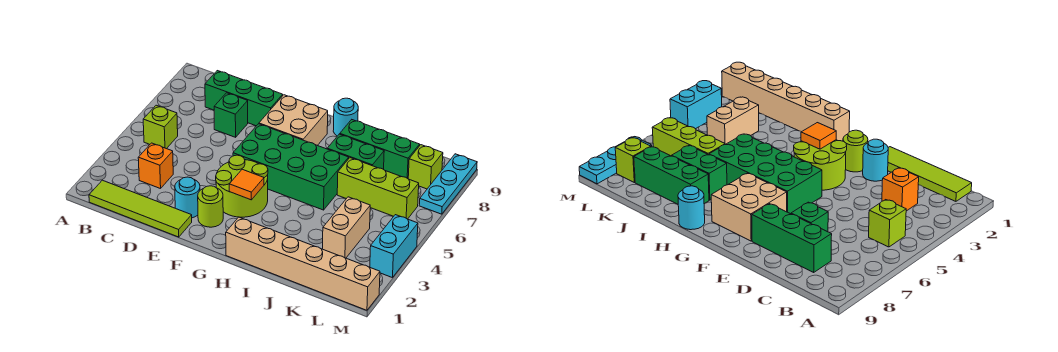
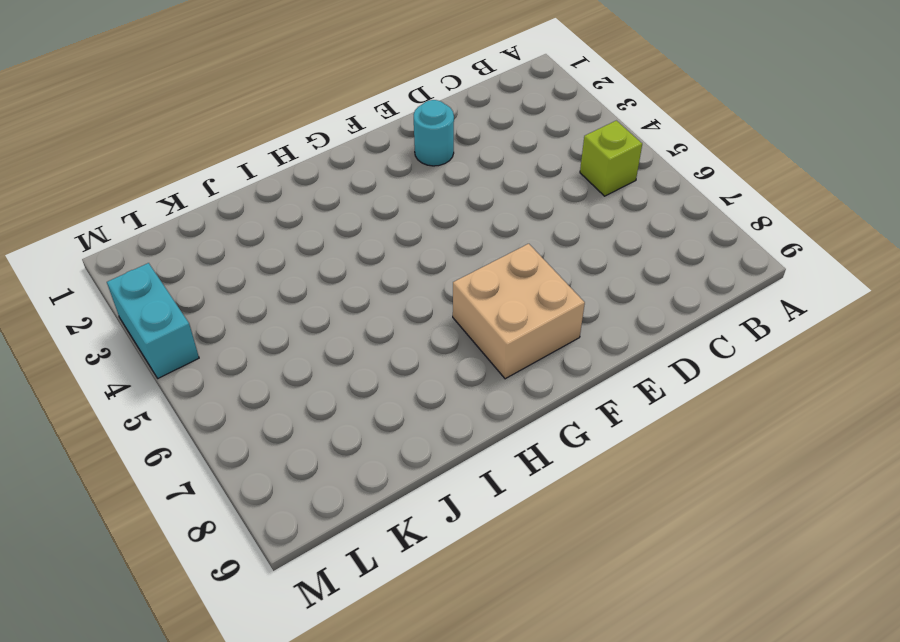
none -> lime 1x4 tile [89,180,192,237]
none -> orange 1x1 brick [138,143,173,189]
none -> green 1x3 brick [205,71,283,126]

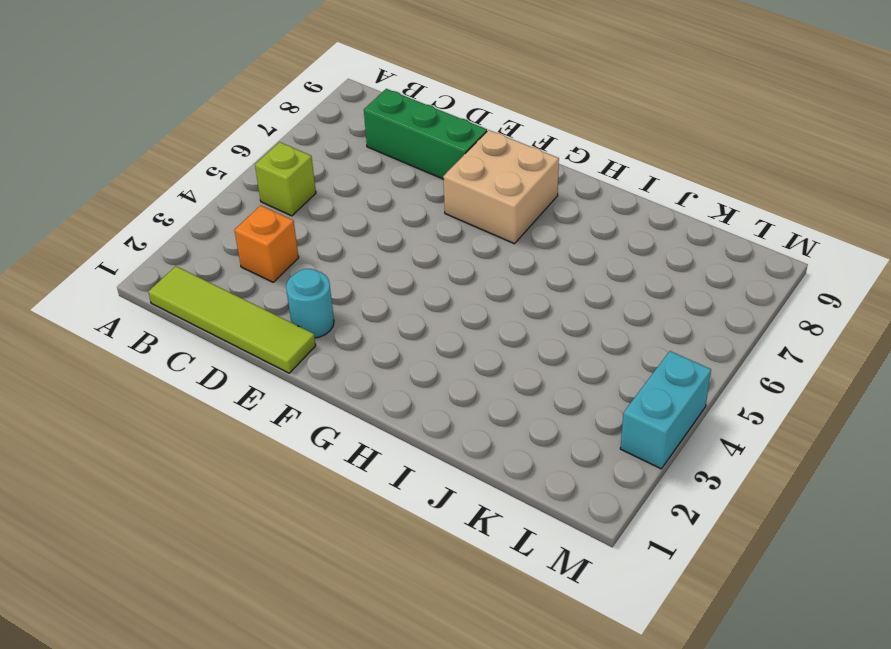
none -> green 1x1 brick [214,93,248,137]
none -> lime 1x1 round brick [198,186,223,227]
none -> lime 2x2 round brick [216,155,268,217]

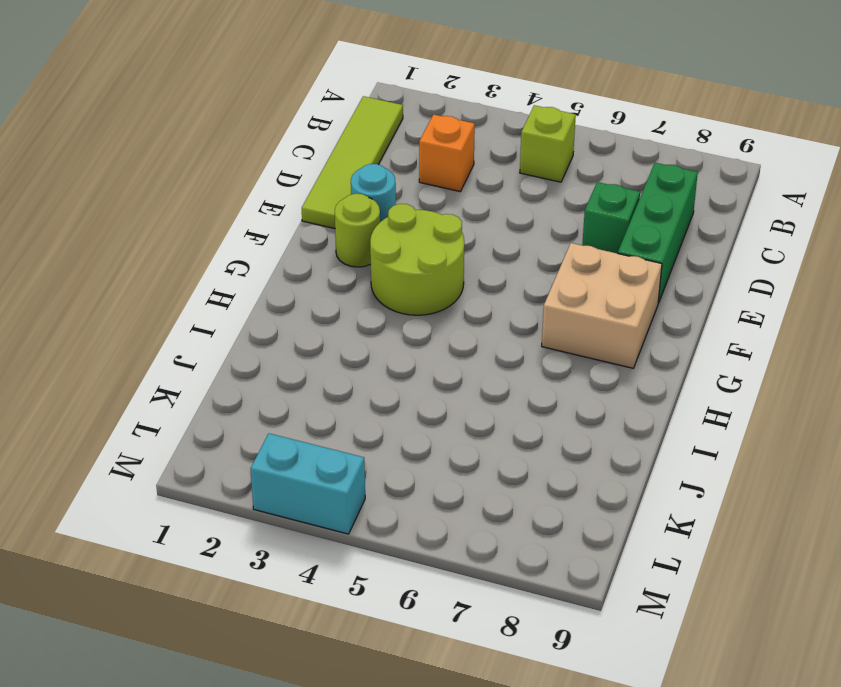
none -> green 2x4 brick [233,124,349,210]
none -> tan 1x6 brick [226,217,380,310]
none -> cyan 1x1 round brick [333,98,358,136]

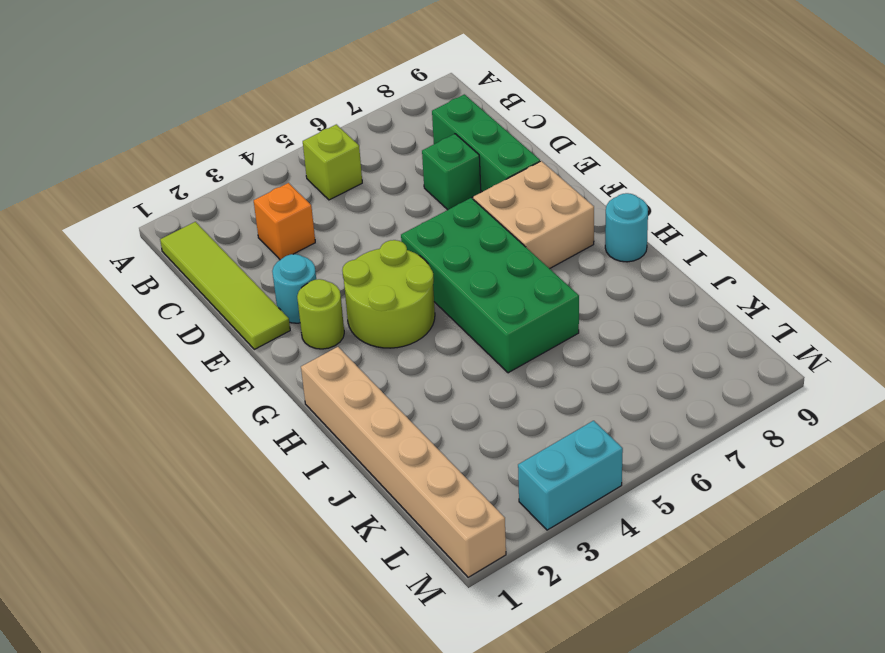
none -> green 1x2 brick [327,134,384,169]
none -> green 1x3 brick [340,120,420,179]
none -> lime 1x3 brick [337,158,419,219]

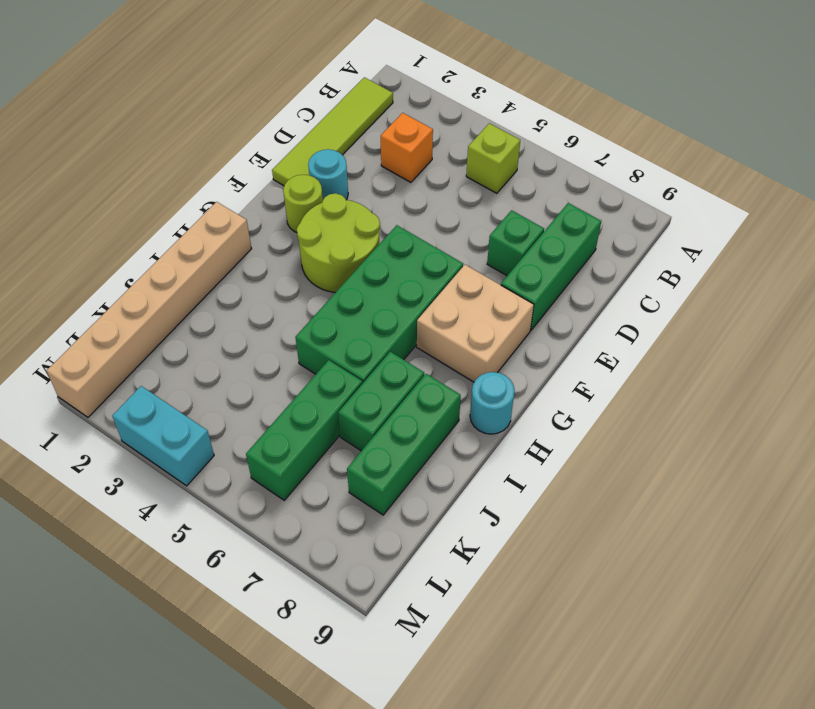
green 1x3 brick [246,360,362,500] -> lime 1x3 brick [337,158,419,219]
none -> tan 1x2 brick [323,197,370,258]
none -> lime 1x1 brick [408,145,443,189]
none -> cyan 1x3 plate [419,154,477,214]

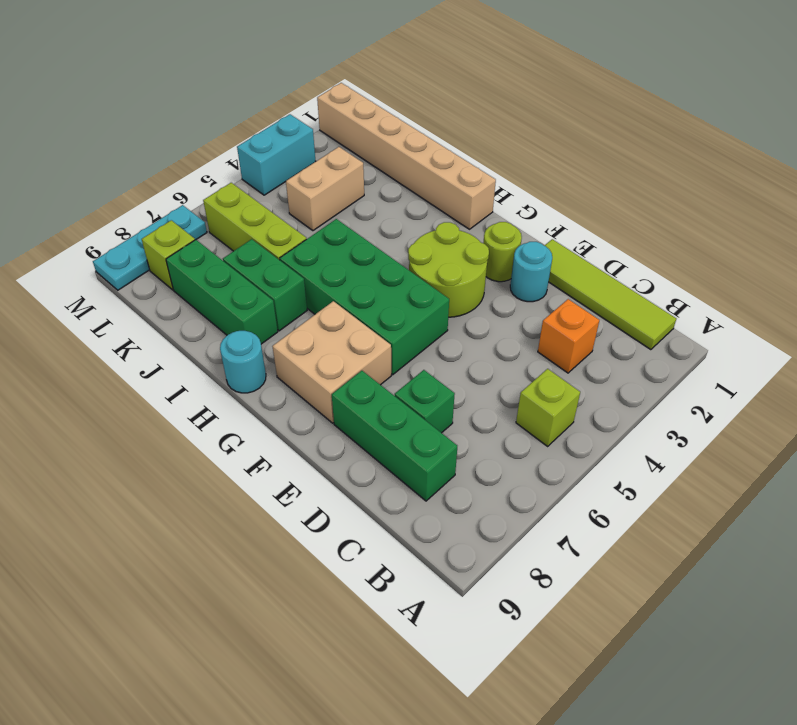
none -> orange 1x1 tile [229,169,264,200]

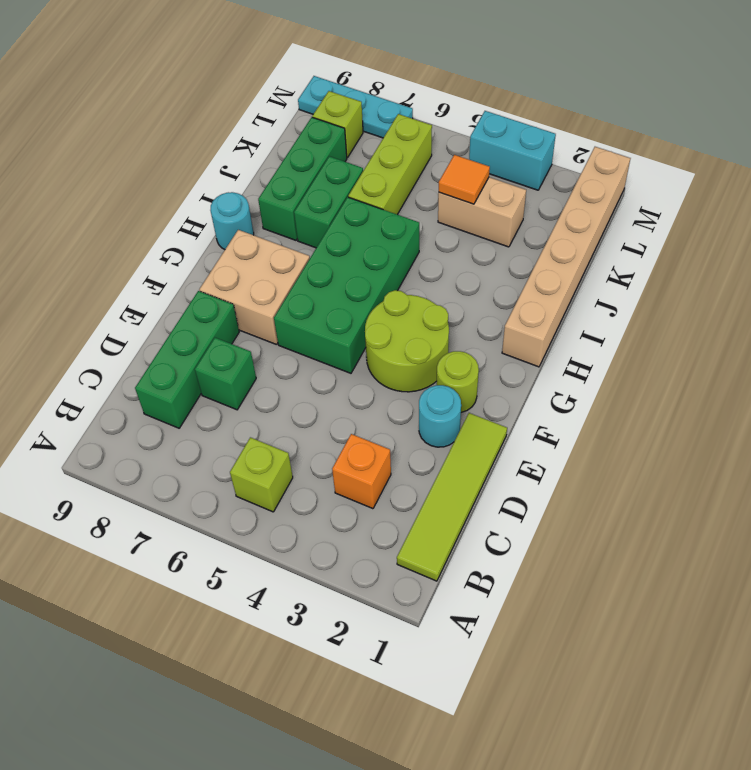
orange 1x1 tile [439,155,490,204] -> orange 1x1 tile moved to [229,169,264,200]

